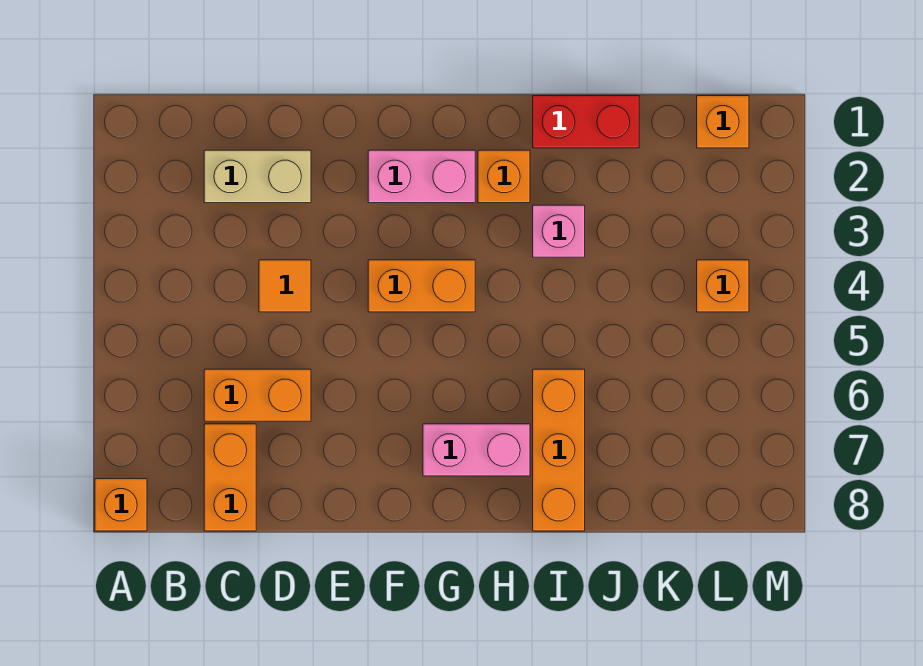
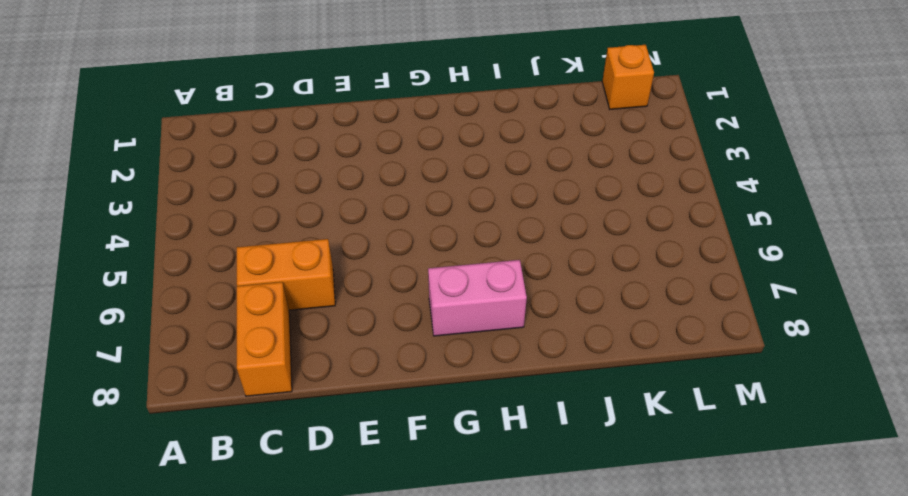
none -> orange 1x1 brick [95,479,147,531]
none -> tan 1x2 brick [204,150,311,203]
none -> orange 1x1 tile [259,260,311,312]

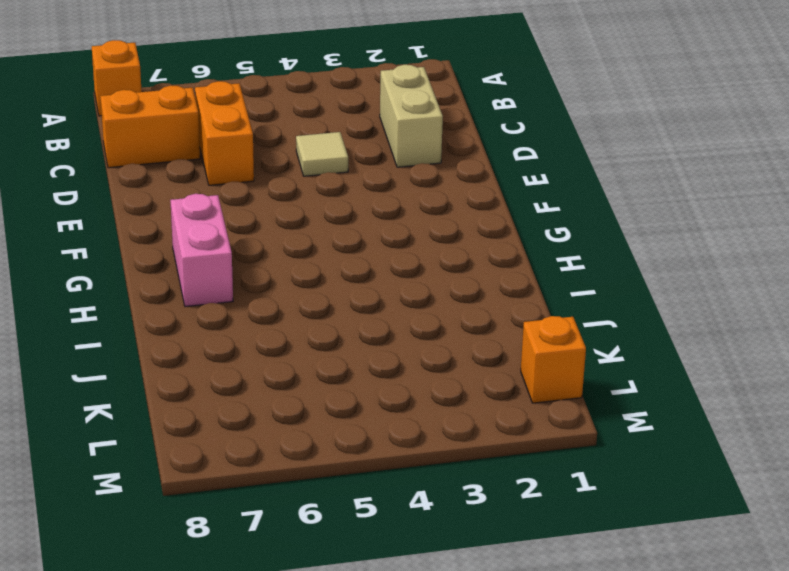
tan 1x1 tile [296,132,348,176] -> orange 1x1 tile [259,260,311,312]
none -> pink 1x2 brick [368,150,475,203]
none -> orange 1x2 brick [368,260,475,312]
none -> orange 1x1 brick [478,150,530,203]

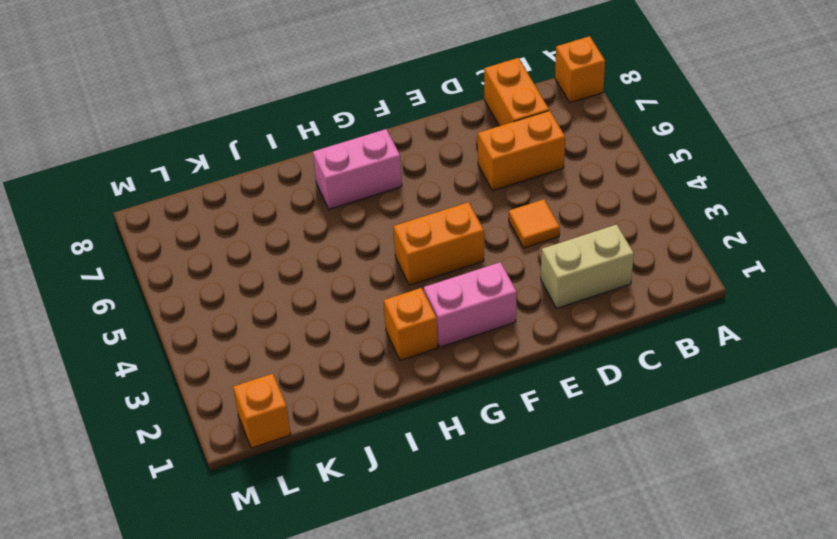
none -> red 1x2 brick [533,96,639,148]
none -> pink 1x1 brick [533,205,585,257]
none -> orange 1x3 brick [533,369,585,531]

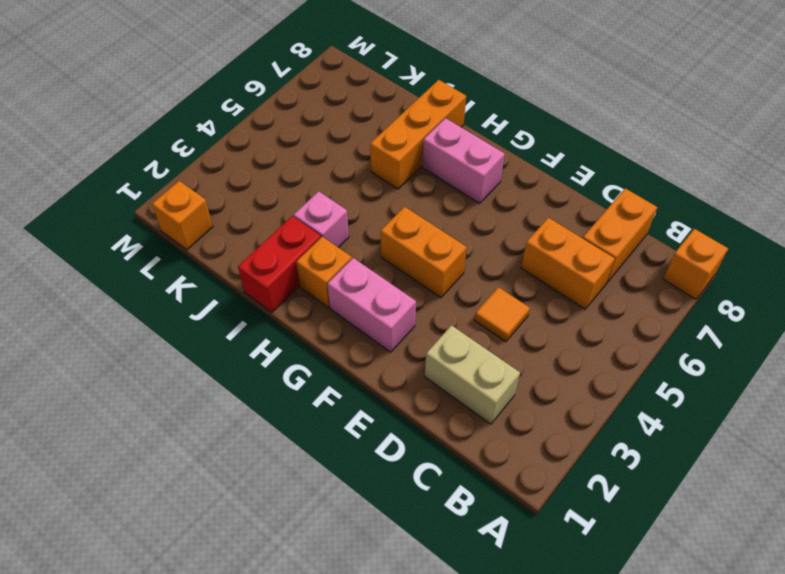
red 1x2 brick [238,216,321,312] -> red 1x2 brick turned to [533,96,639,148]
none -> orange 1x1 brick [697,260,749,312]

